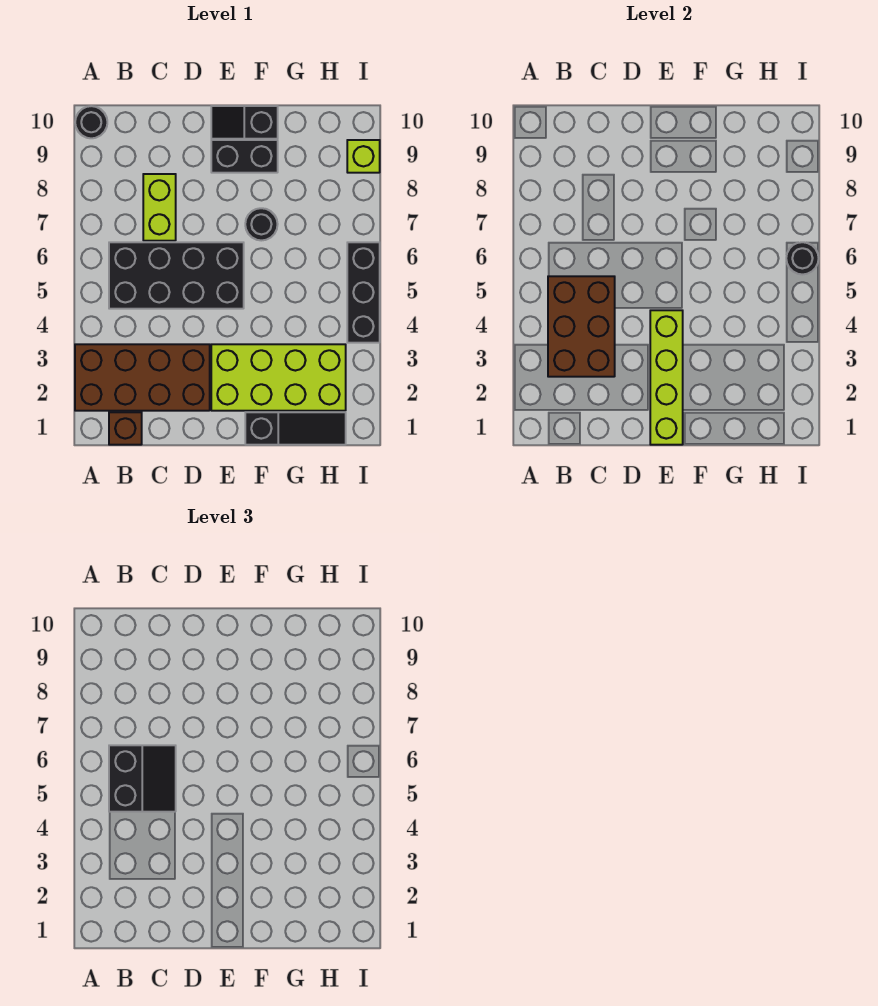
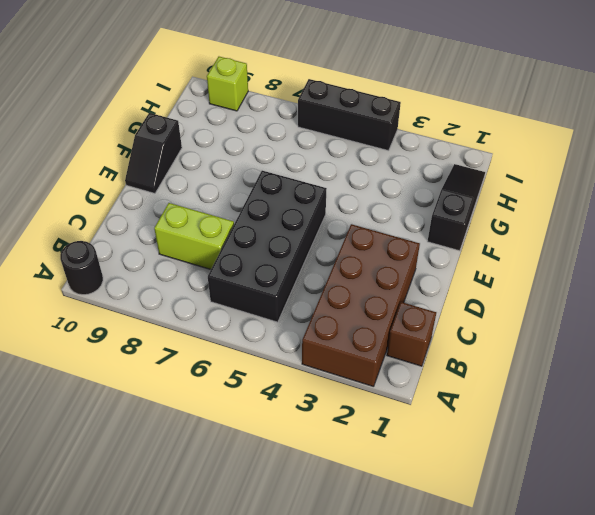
none -> lime 2x4 brick [211,344,346,411]
none -> black 1x2 brick [211,140,278,173]
none -> black 1x1 round brick [245,208,278,241]

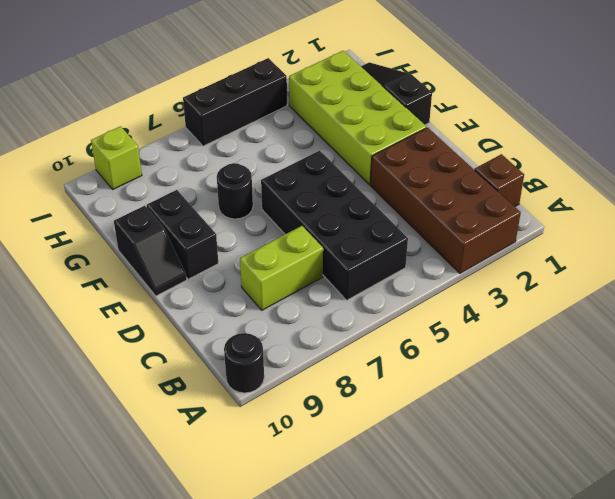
none -> brown 2x3 brick [548,276,615,377]
none -> lime 1x4 brick [650,310,683,445]
none -> black 1x1 round brick [786,242,819,275]

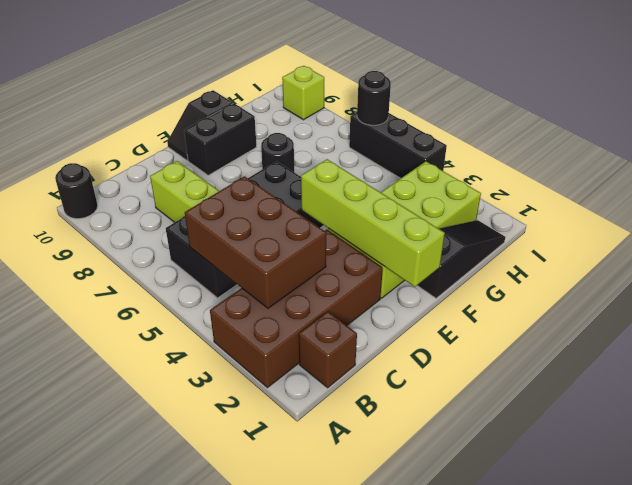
none -> black 2x2 slope [109,745,176,812]

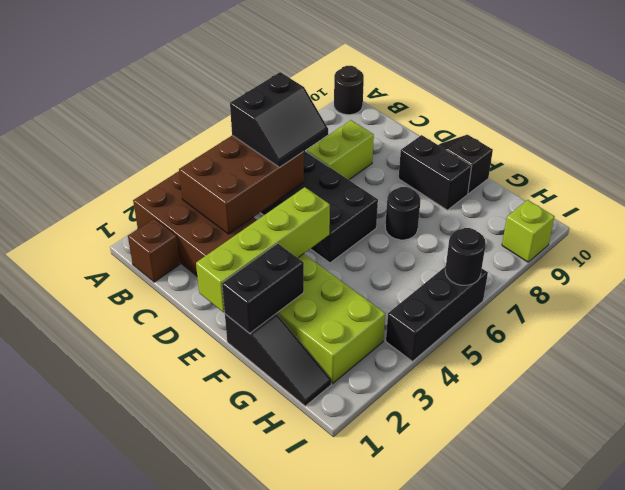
black 1x2 brick [222,243,304,333] -> none

